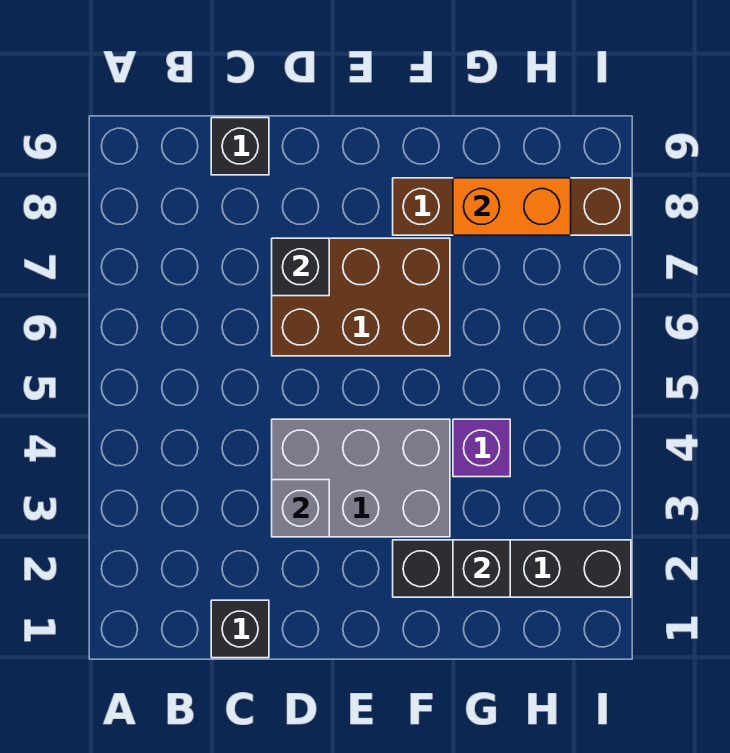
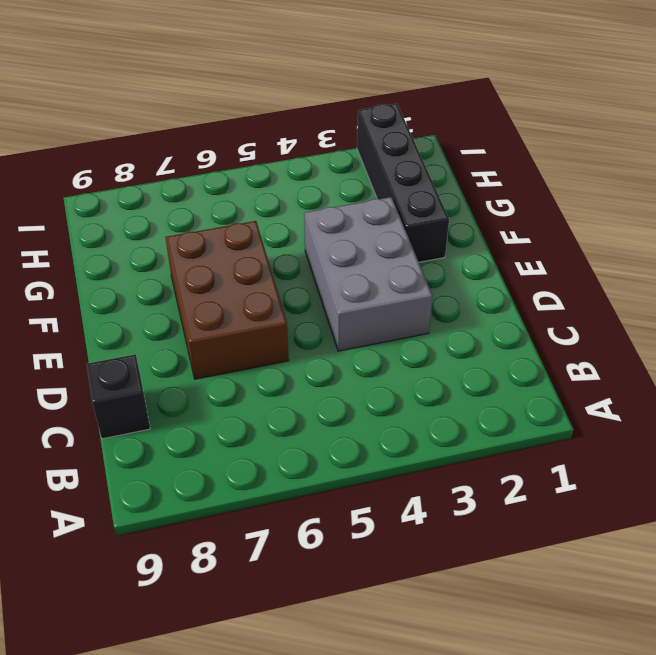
none -> black 1x1 brick [211,600,269,658]
none -> brown 1x4 brick [393,178,631,235]

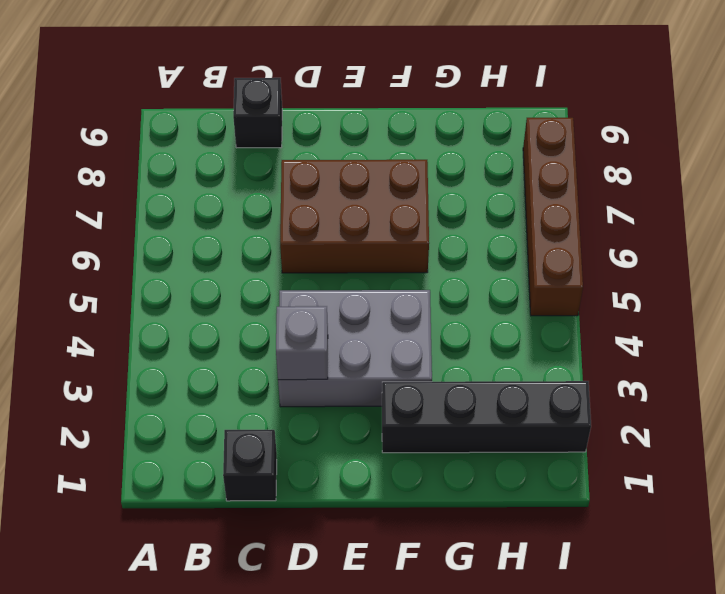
brown 1x4 brick [523,118,583,316] -> brown 1x4 brick turned to [393,178,631,235]
none -> purple 1x1 brick [453,419,510,477]
none -> black 1x1 brick [272,238,329,296]

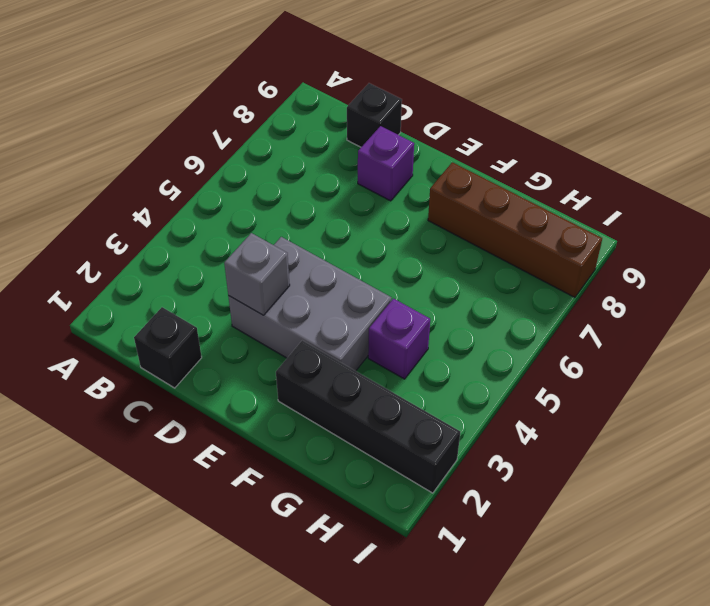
purple 1x1 brick [358,126,414,201] -> none
none -> brown 2x3 brick [272,238,450,356]
none -> black 1x1 brick [272,238,329,296]

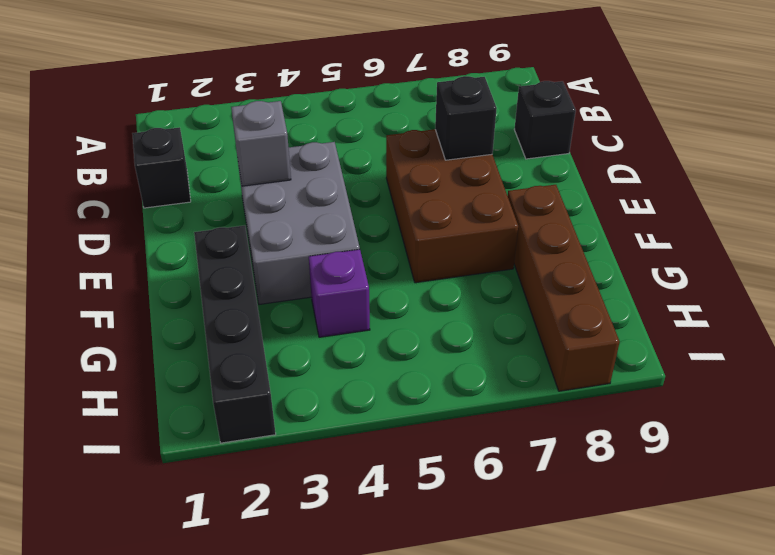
none -> black 1x1 brick [453,540,510,597]
none -> orange 1x2 brick [453,178,571,235]

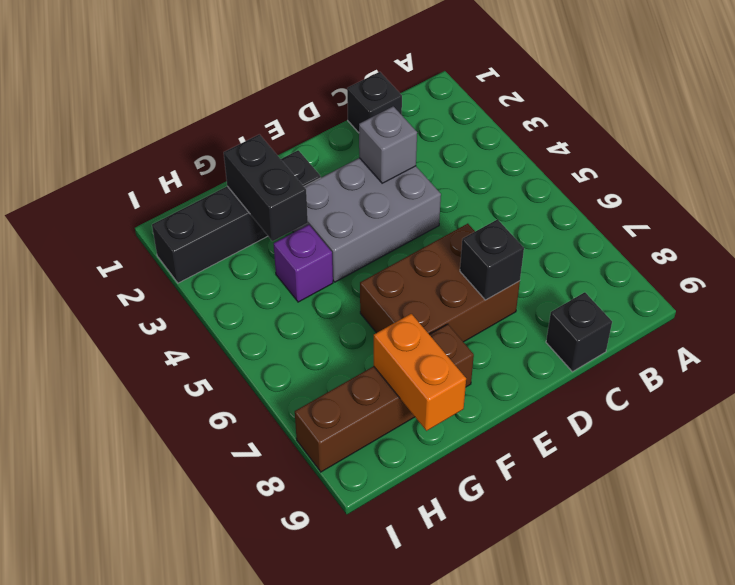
black 1x2 brick [224,134,308,241] -> black 1x1 brick [453,540,510,597]
orange 1x2 brick [374,314,466,431] -> orange 1x2 brick turned to [453,178,571,235]

